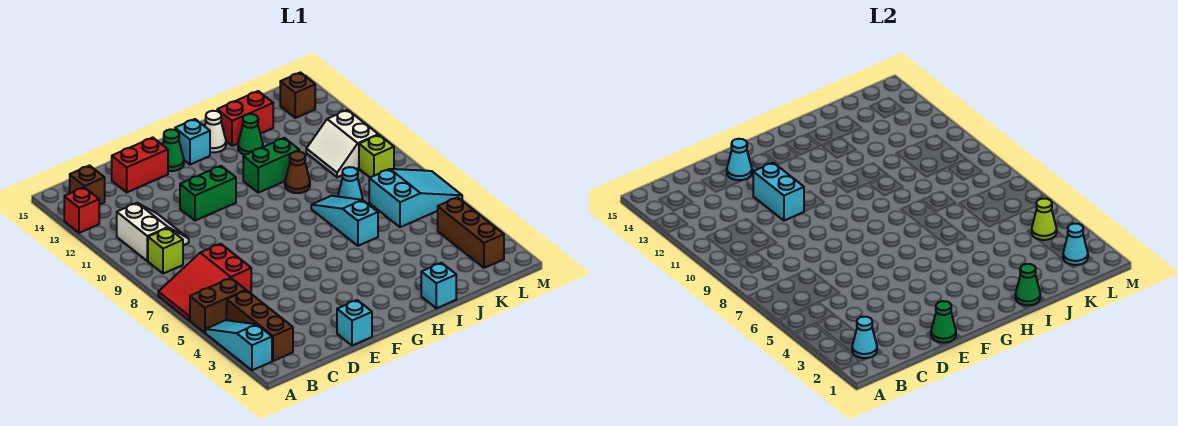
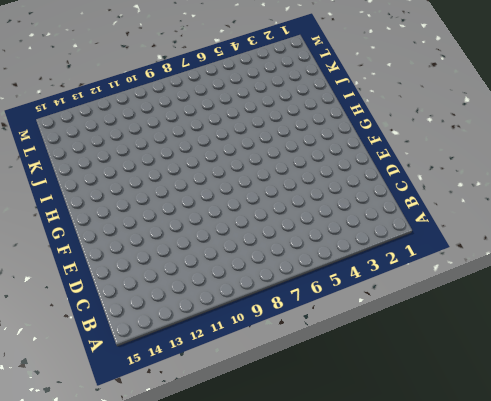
none -> cyan 1x3 slope [206,320,272,370]
none -> brown 1x2 brick [190,278,246,333]
none -> red 2x3 slope [158,244,251,320]
none -> red 1x1 brick [64,187,99,233]

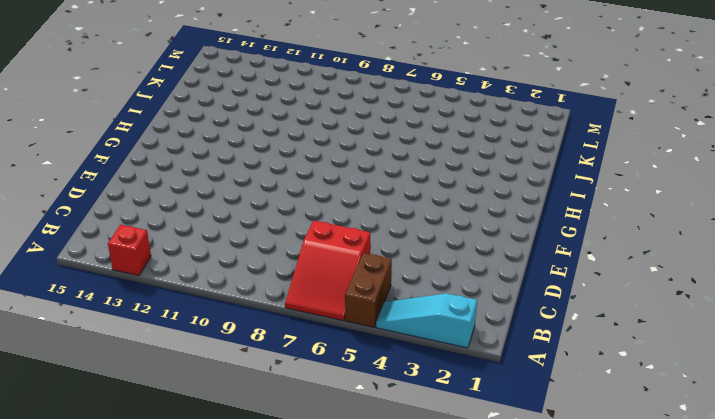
none -> brown 1x3 brick [227,290,293,361]
none -> lime 1x1 brick [148,228,183,274]
none -> white 2x2 slope [117,203,189,261]
none -> brown 1x1 brick [70,166,105,205]

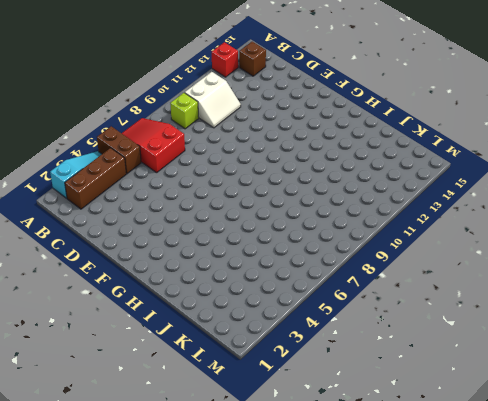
none -> red 1x2 brick [112,138,168,192]
none -> cyan 1x1 brick [337,300,372,346]
none -> green 1x2 brick [180,166,236,221]
none -> green 1x1 cone [163,129,184,171]

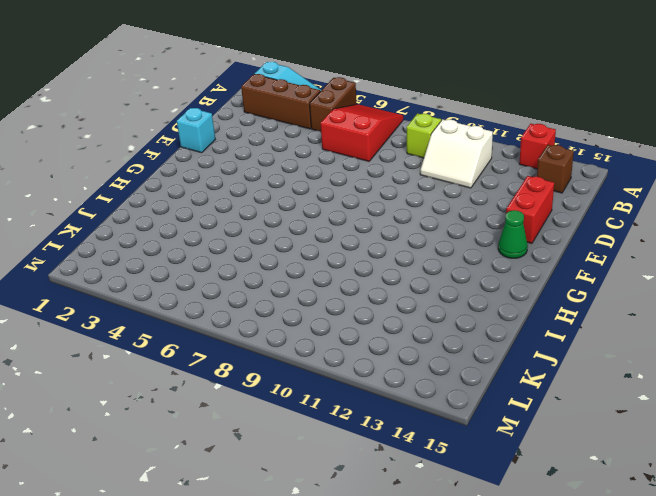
none -> green 1x2 brick [180,166,236,221]
none -> cyan 1x1 brick [175,119,210,165]
none -> green 1x2 brick [243,138,299,193]
none -> white 1x1 cone [205,111,226,152]

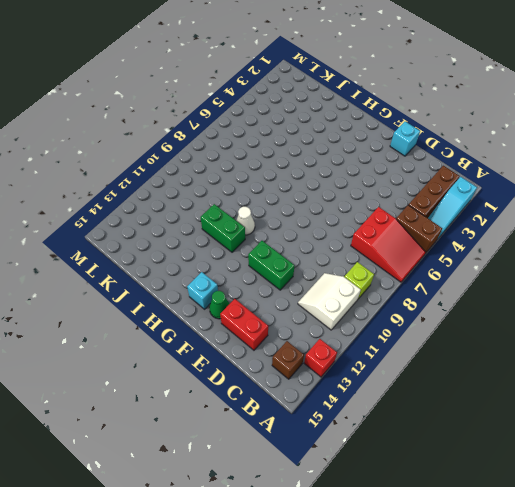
white 1x1 cone [236,207,255,235] -> white 1x1 cone moved to [205,111,226,152]
none -> cyan 1x1 brick [421,263,456,308]
none -> cyan 1x3 slope [311,196,378,246]
none -> brown 1x1 cone [285,151,310,193]
none -> green 1x1 cone [238,114,263,155]

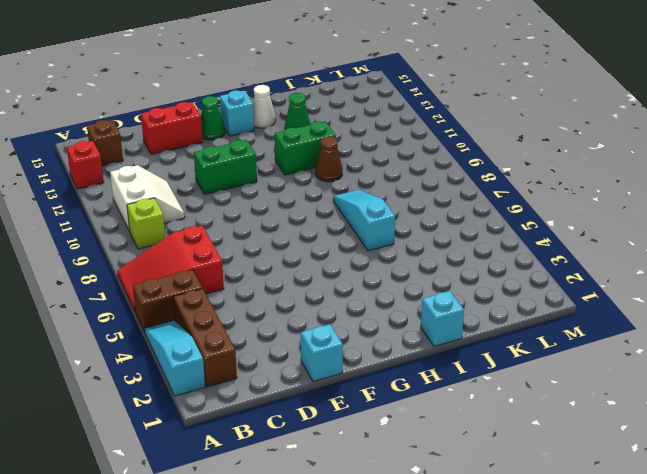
none -> red 1x2 brick [217,91,273,146]
none -> cyan 1x1 cone [338,167,363,200]
none -> cyan 2x3 slope [369,169,462,227]
none -> white 2x2 slope [306,110,378,177]

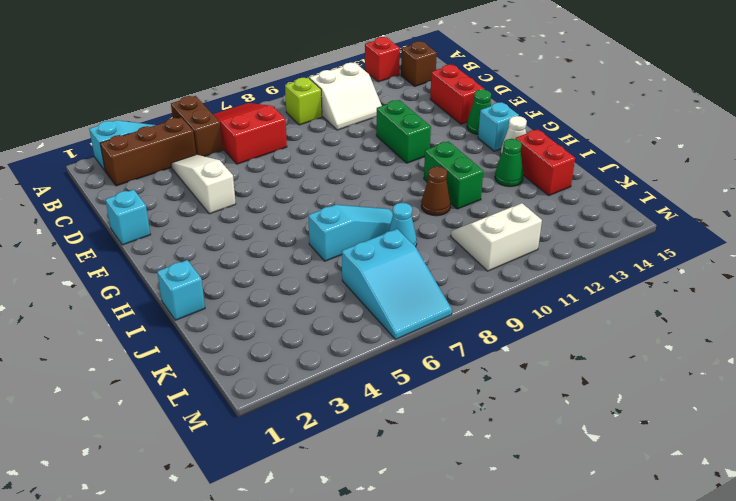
white 1x3 slope [171,155,236,214] -> none
none -> brown 1x3 brick [438,197,504,268]
none -> lime 1x1 brick [359,135,394,177]
none -> brown 1x1 brick [280,72,315,118]
none -> cyan 1x1 cone [852,317,877,358]

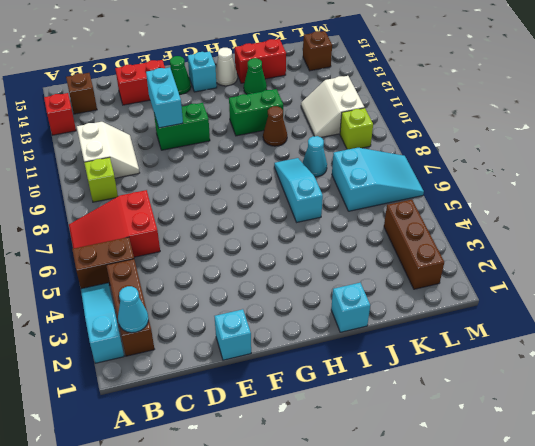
none -> green 1x1 cone [931,301,956,343]
none -> cyan 1x1 cone [727,139,752,180]
none -> green 1x1 cone [1015,264,1040,305]
none -> cyan 1x1 cone [1063,223,1088,265]

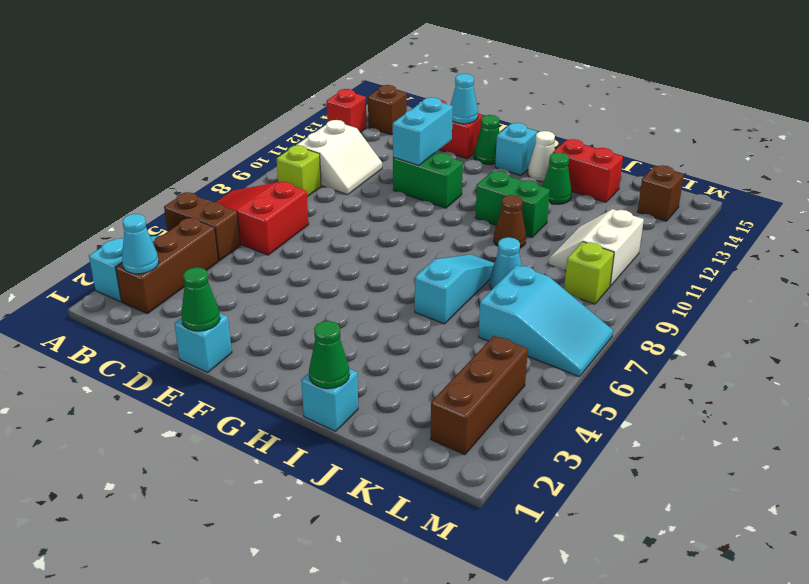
none -> cyan 1x1 cone [1063,223,1088,265]
none -> lime 1x1 cone [1032,199,1057,240]

